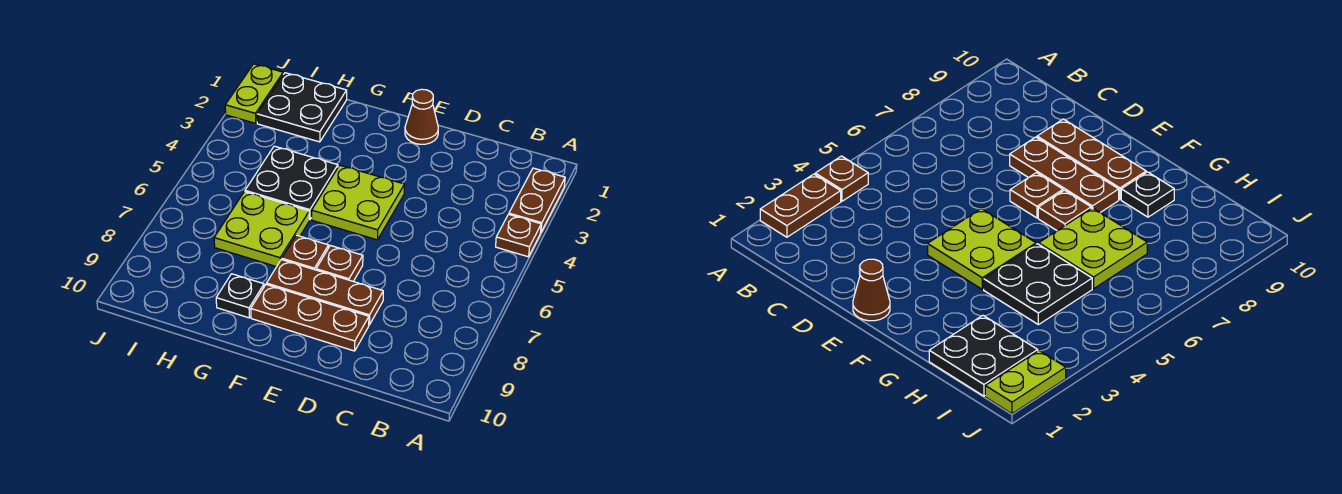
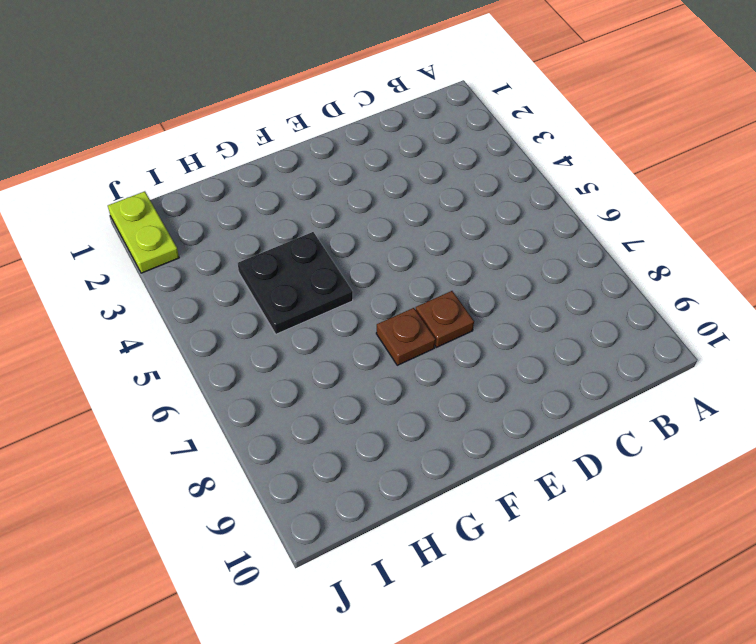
none -> brown 1x2 plate [509,168,565,232]
none -> brown 1x1 plate [496,214,541,257]
none -> brown 1x3 plate [266,260,383,325]

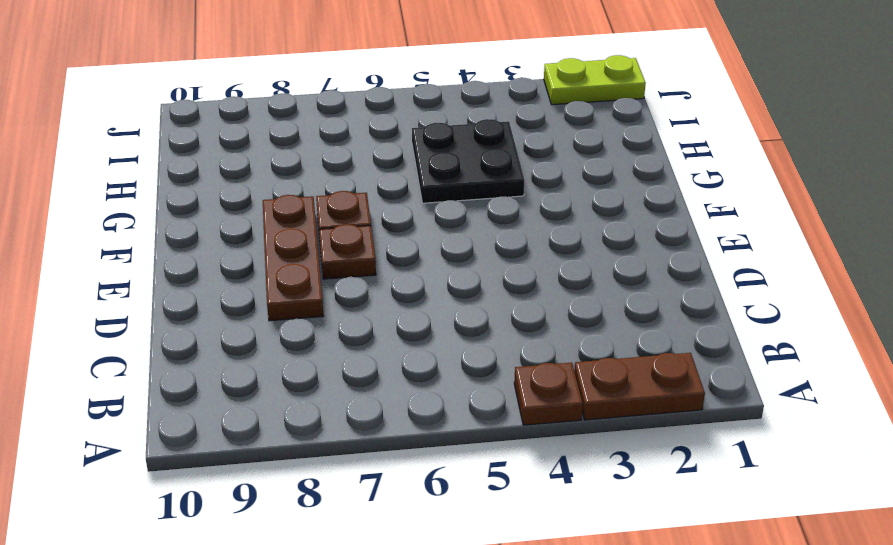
none -> brown 1x3 plate [251,284,369,351]
none -> brown 1x1 cone [405,89,438,144]
none -> lime 2x2 plate [312,165,404,240]

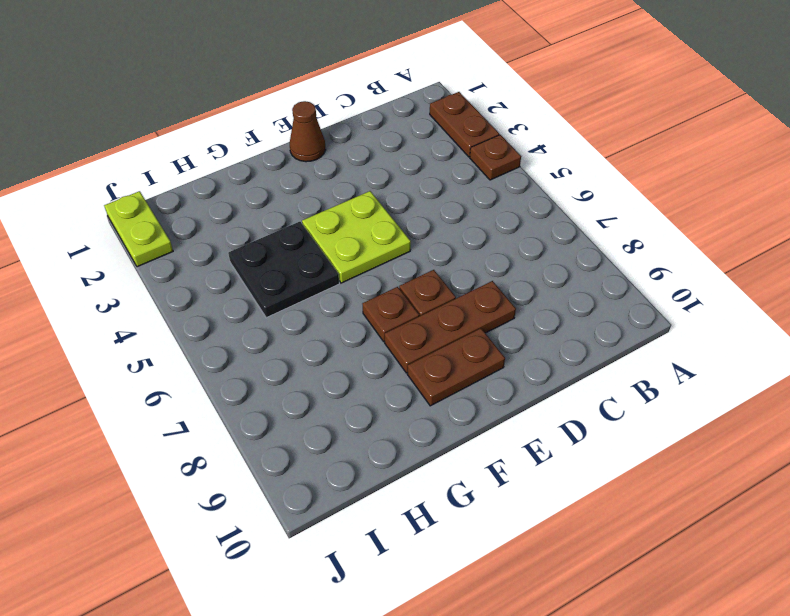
brown 1x2 plate [407,328,505,406] -> brown 1x3 plate [251,284,369,351]
none -> lime 2x2 plate [214,192,309,267]
none -> black 1x1 plate [216,274,264,318]
none -> black 2x2 plate [257,73,347,142]

